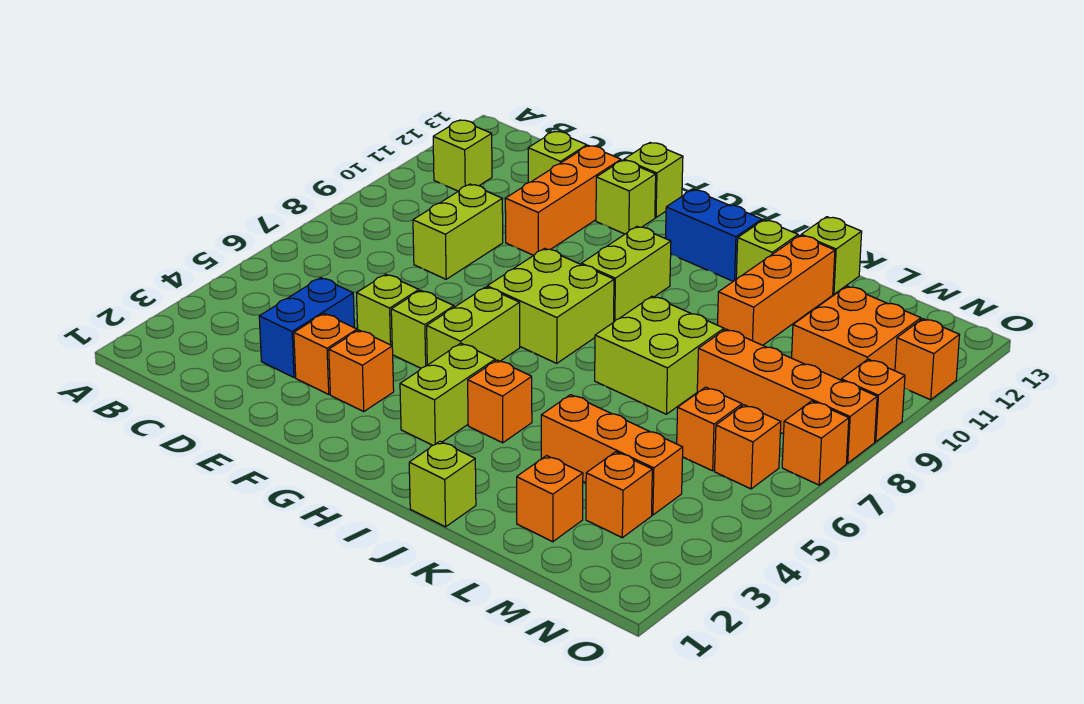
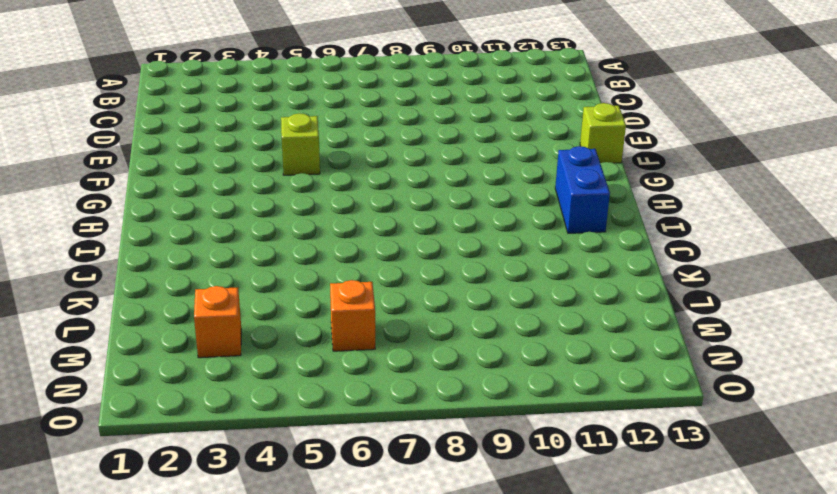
none -> lime 1x1 brick [433,120,492,191]
none -> blue 1x2 brick [259,278,354,377]
none -> lime 1x2 brick [413,184,503,279]
none -> lime 1x1 brick [528,131,587,183]

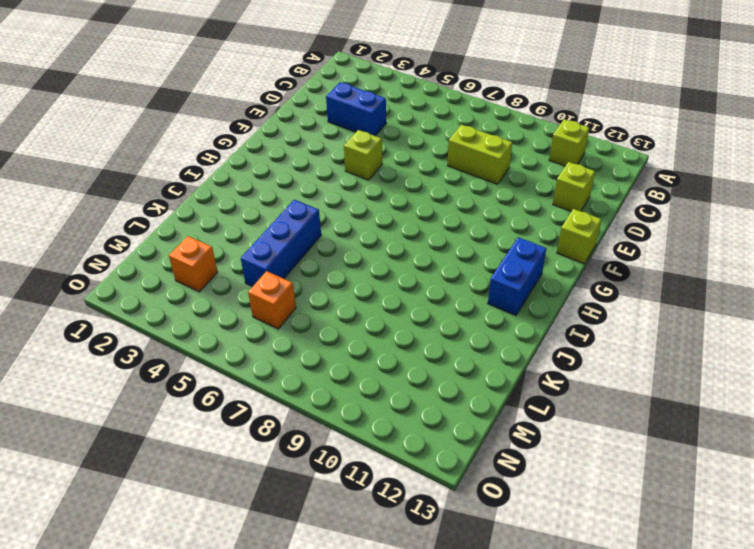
blue 1x3 brick [241,200,321,287] -> none
none -> orange 1x1 brick [294,314,357,394]
none -> lime 1x1 brick [357,274,419,345]
none -> orange 1x3 brick [505,146,621,255]
none -> orange 1x1 brick [329,330,394,412]

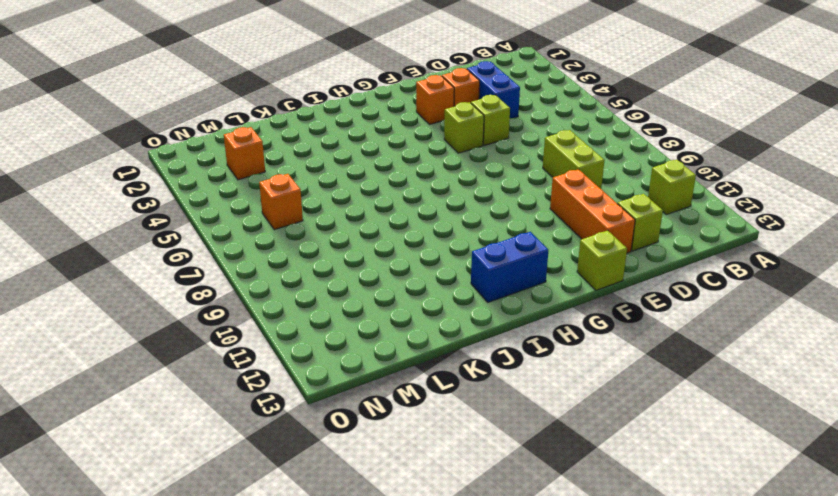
none -> lime 1x1 brick [596,160,656,234]
none -> lime 1x2 brick [427,287,520,365]
none -> lime 2x2 brick [487,248,614,363]
none -> lime 1x2 brick [400,343,495,445]

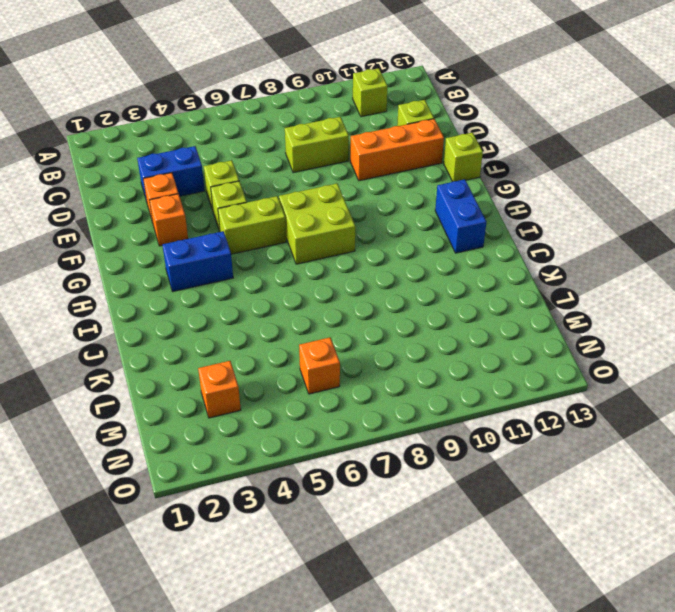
blue 1x2 brick [162,231,233,291] -> lime 1x2 brick [400,343,495,445]
none -> lime 1x1 brick [596,160,656,234]
none -> lime 1x2 brick [581,227,671,322]
none -> orange 1x1 brick [468,360,532,443]
none -> lime 1x1 brick [409,441,476,527]

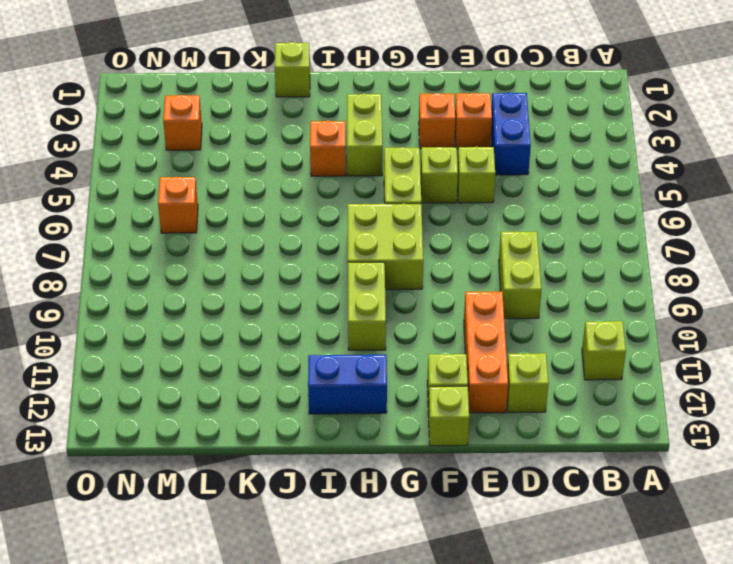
none -> lime 2x2 brick [595,296,724,414]
none -> lime 1x1 brick [736,220,798,279]
none -> orange 1x3 brick [541,395,683,515]
none -> orange 1x3 brick [718,235,835,345]

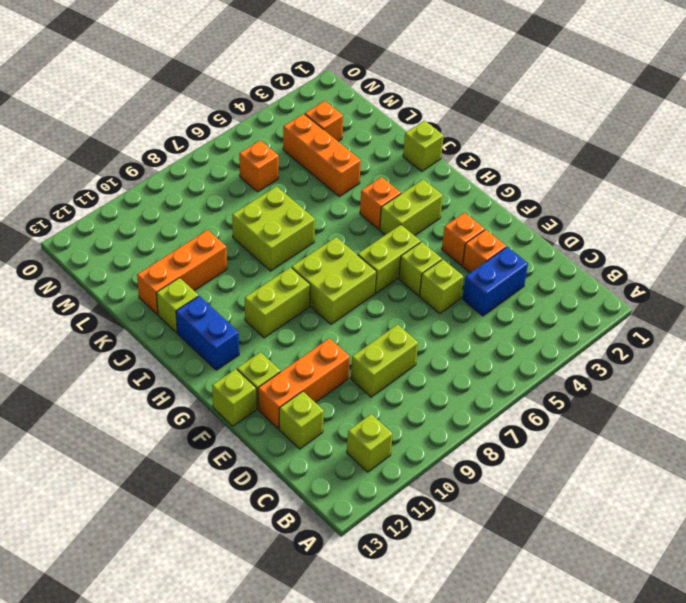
none -> lime 1x1 brick [801,217,862,294]
none -> orange 1x1 brick [517,456,583,542]
none -> orange 1x4 brick [697,329,877,463]
none -> orange 2x2 brick [792,286,921,380]

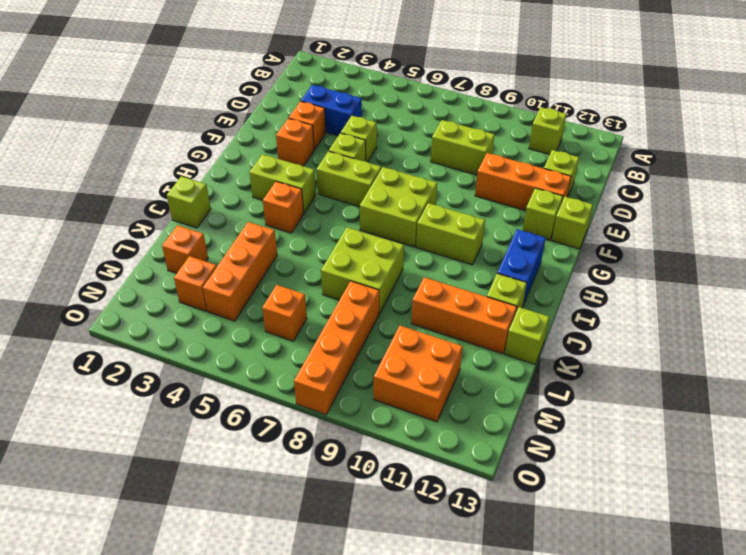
none -> orange 1x1 brick [715,405,781,489]
none -> orange 1x1 brick [782,401,849,485]
none -> orange 1x1 brick [841,359,905,442]
none -> orange 1x1 brick [895,319,959,400]

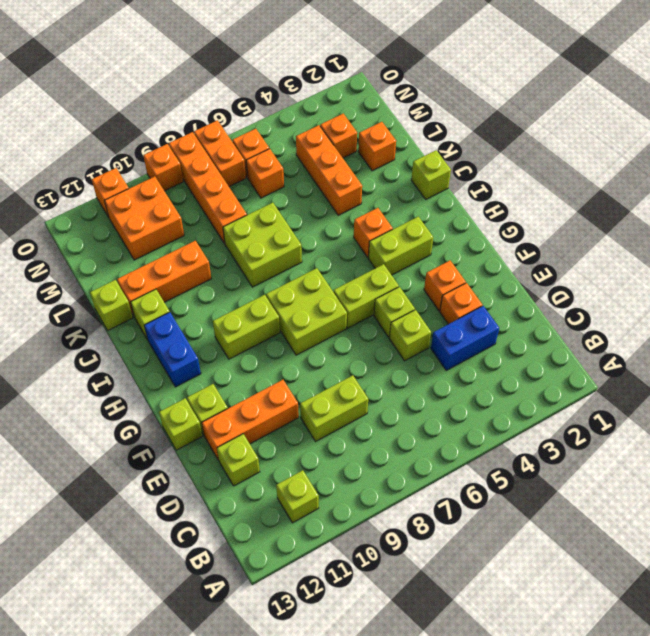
orange 1x2 brick [194,120,246,187] -> orange 1x1 brick [782,401,849,485]

